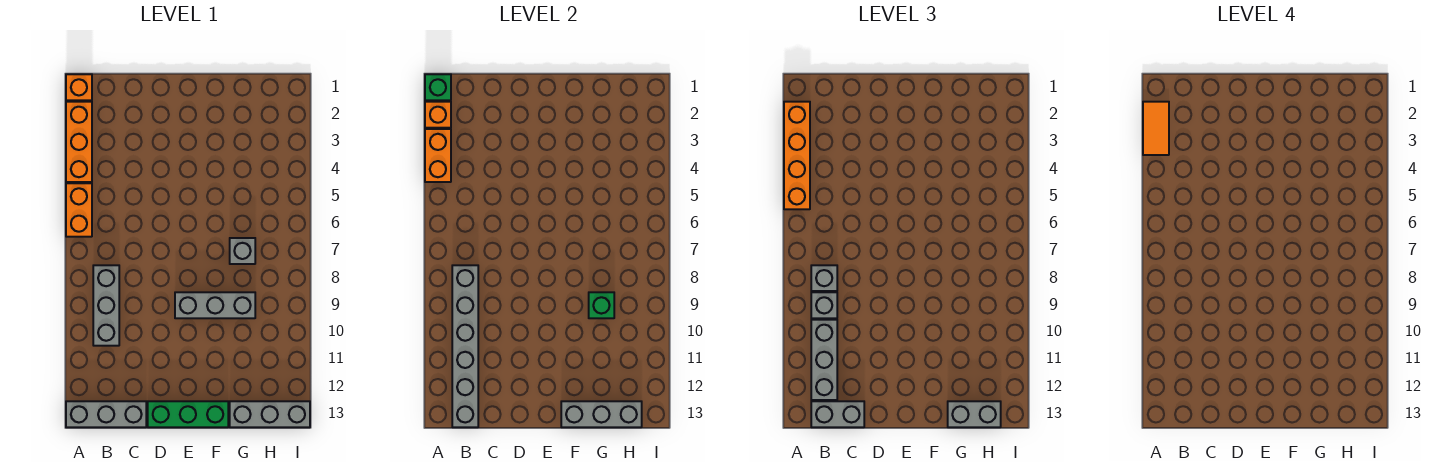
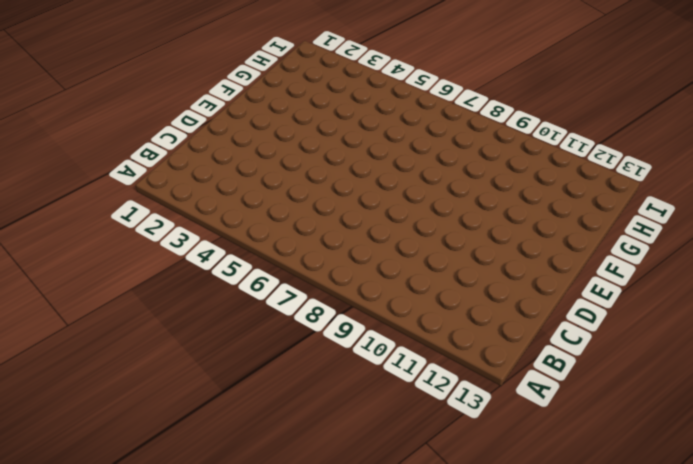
none -> orange 1x1 brick [66,74,92,100]
none -> orange 1x3 brick [66,102,92,182]
none -> orange 1x2 brick [66,183,92,237]

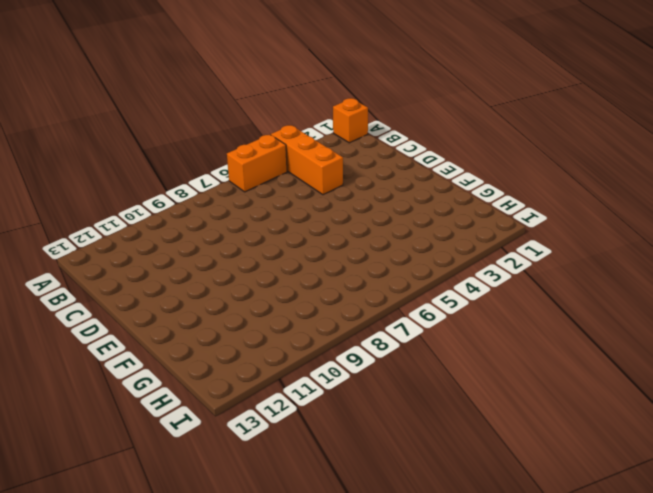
orange 1x3 brick [271,125,343,195] -> orange 1x3 brick turned to [66,102,92,182]
none -> grey 1x3 brick [66,401,146,427]
none -> grey 1x3 brick [93,265,119,346]
none -> green 1x3 brick [148,401,228,427]

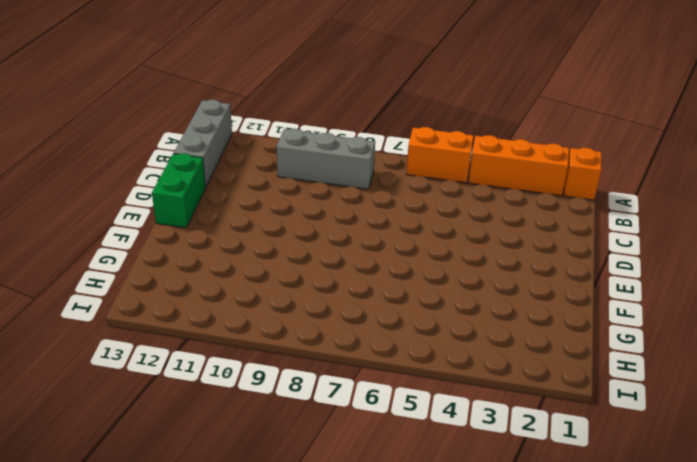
green 1x2 brick [152,153,206,228] -> green 1x3 brick [148,401,228,427]
none -> grey 1x3 brick [175,292,255,318]
none -> grey 1x1 brick [230,238,255,264]
none -> grey 1x3 brick [230,401,310,427]

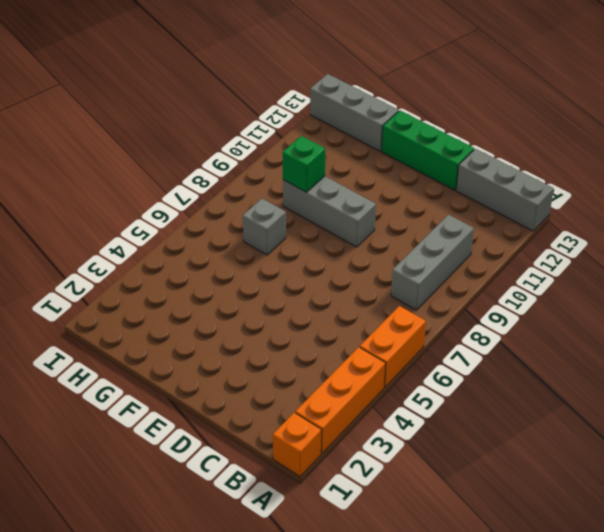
none -> green 1x1 brick [425,74,451,100]
none -> orange 1x1 brick [425,102,451,128]
none -> orange 1x2 brick [425,129,451,182]

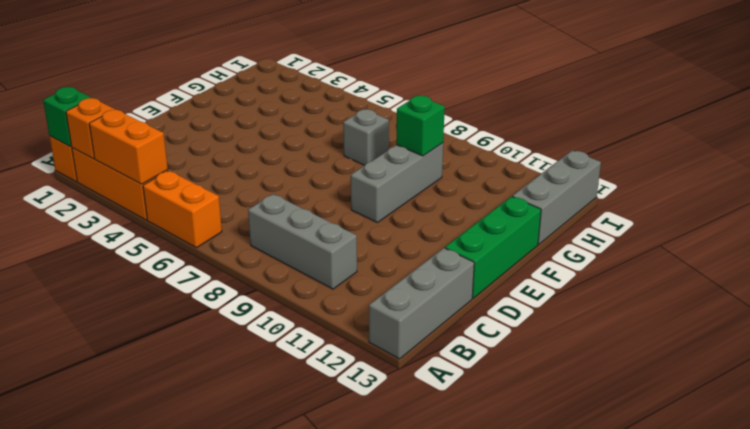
none -> grey 1x6 brick [452,265,478,427]
none -> grey 1x3 brick [561,401,642,427]
none -> orange 1x4 brick [784,102,810,209]

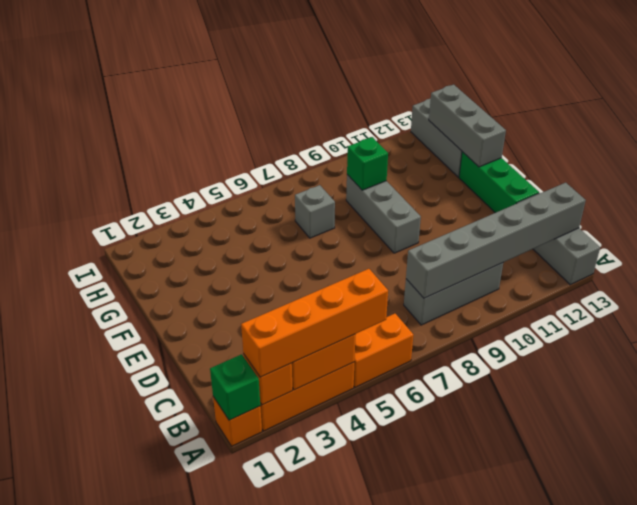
none -> grey 1x1 brick [811,265,837,291]
none -> grey 1x1 brick [811,292,837,318]
none -> grey 1x3 brick [811,320,837,400]

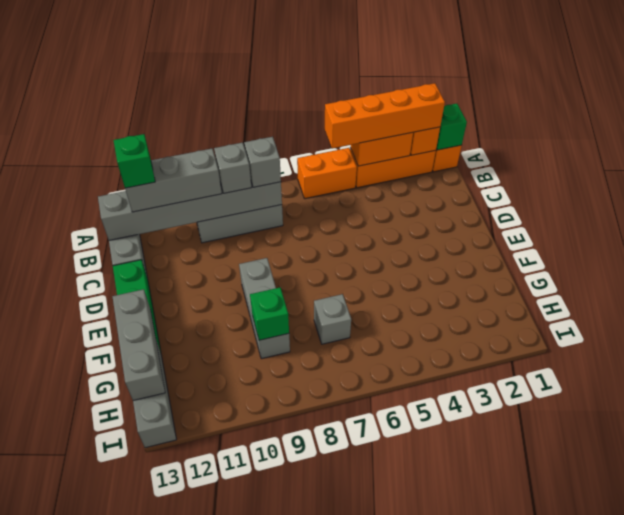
green 1x1 brick [113,134,155,188] -> none
none -> grey 1x2 brick [811,401,864,427]
none -> grey 1x2 brick [948,401,1001,427]
none -> orange 1x2 tile [1143,102,1169,155]

